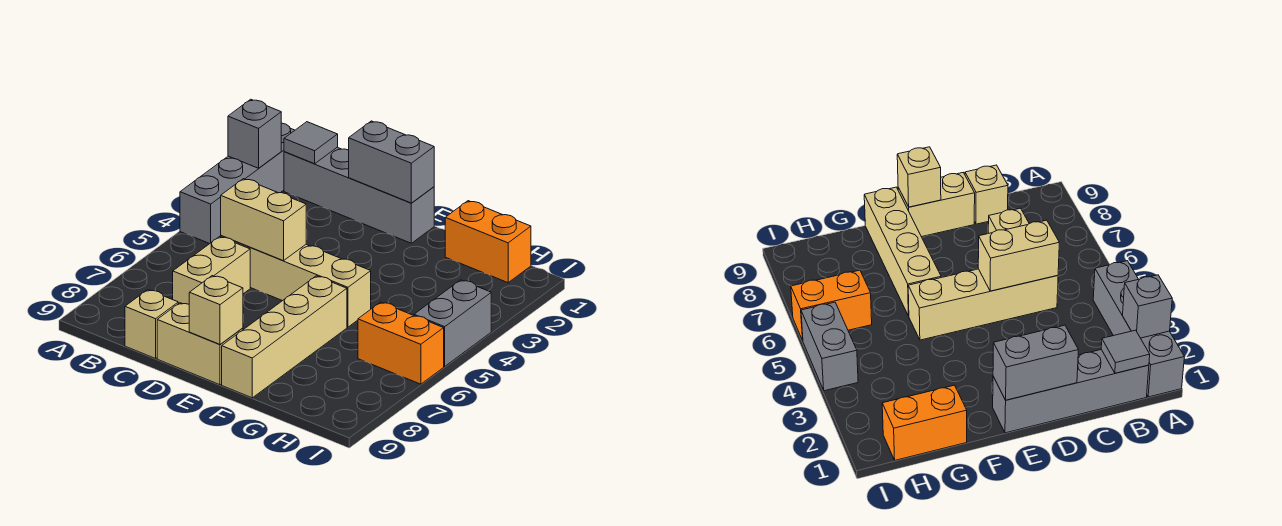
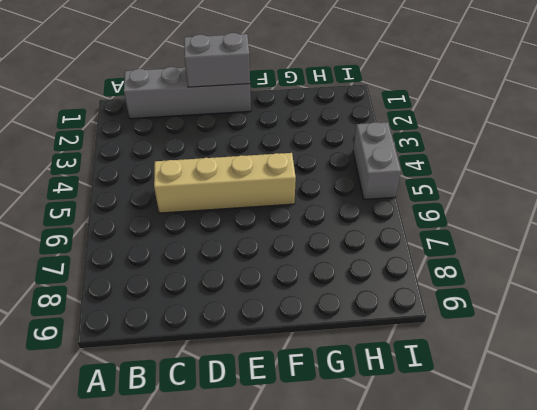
none -> grey 1x4 brick [180,123,295,244]
none -> tan 1x2 brick [173,237,250,304]
none -> tan 1x1 brick [125,290,178,359]

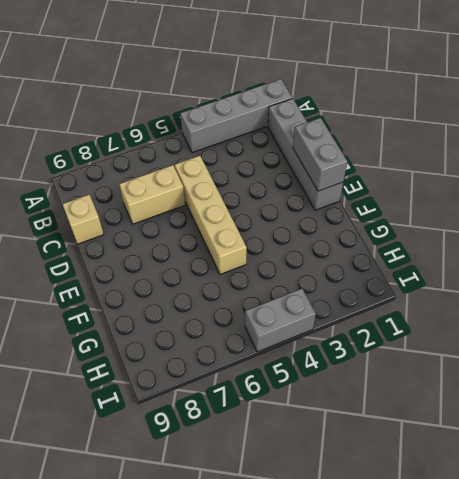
none -> tan 1x2 brick [157,303,243,385]
none -> tan 1x4 brick [222,276,347,398]
none -> orange 1x2 brick [445,201,531,283]

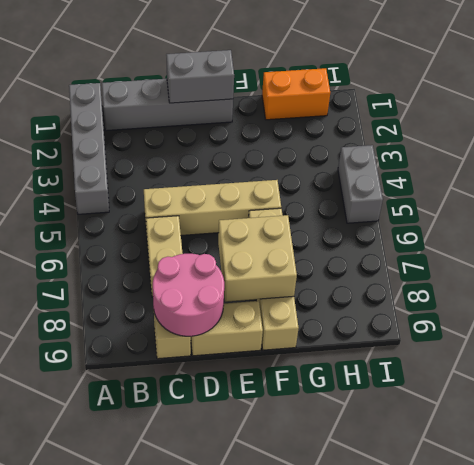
pink 2x2 round brick [153,254,224,337] -> none
tan 2x2 brick [218,215,297,302] -> none
none -> orange 1x2 brick [358,302,444,384]
none -> grey 1x1 brick [228,99,281,168]
none -> grey 1x1 tile [284,122,338,164]

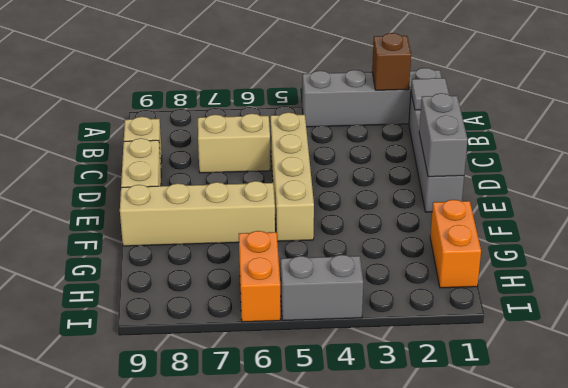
brown 1x1 brick [372,33,411,90] -> grey 1x1 brick [228,99,281,168]
none -> tan 1x2 brick [221,179,306,261]
none -> tan 1x1 brick [189,276,243,345]

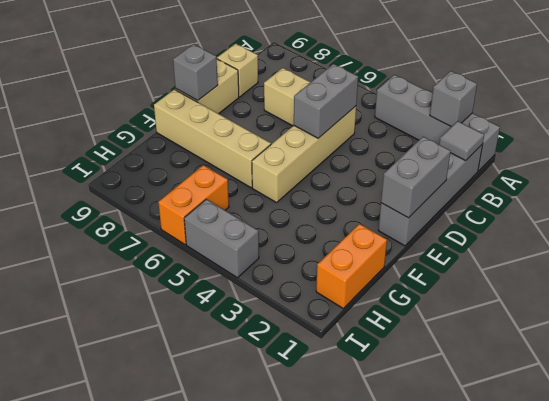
grey 1x2 brick [294,64,358,138] -> tan 1x2 brick [221,179,306,261]
grey 1x1 brick [173,44,218,100] -> tan 1x1 brick [189,276,243,345]

